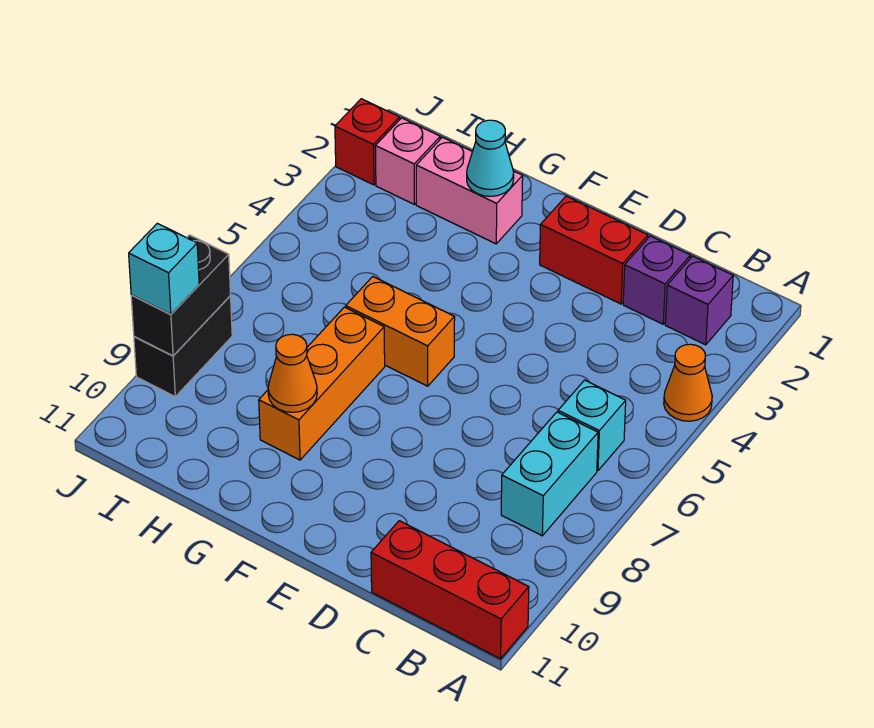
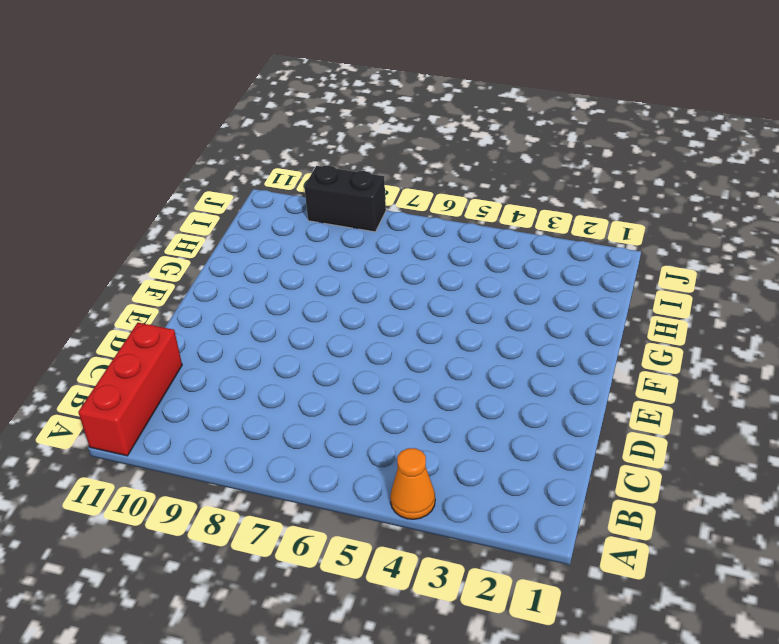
none -> purple 1x1 brick [665,256,733,345]
none -> cyan 1x1 brick [558,380,626,471]
none -> cyan 1x2 brick [501,412,598,536]

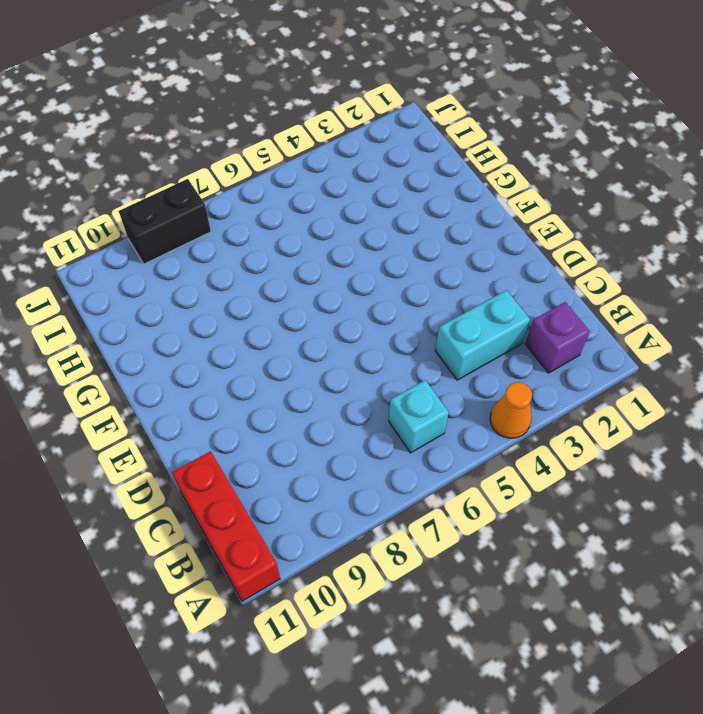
cyan 1x2 brick [435,290,530,380] -> cyan 1x2 brick moved to [501,412,598,536]
none -> purple 1x1 brick [623,236,691,324]
none -> red 1x2 brick [540,196,648,304]
none -> orange 1x2 brick [346,277,455,386]

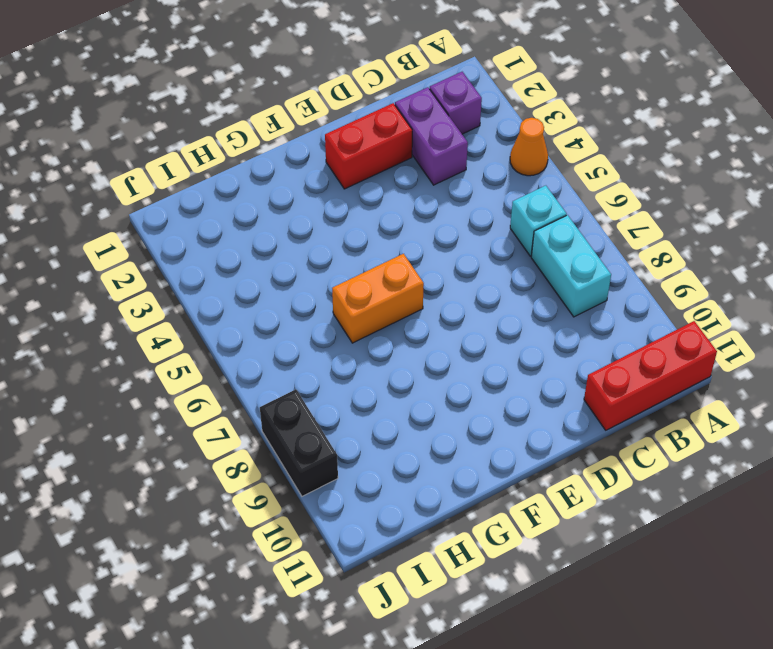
purple 1x2 brick [395,87,468,185] -> purple 1x1 brick [623,236,691,324]
none -> pink 1x2 brick [416,137,523,244]
none -> orange 1x3 brick [259,307,385,460]
none -> pink 1x1 brick [375,118,440,205]

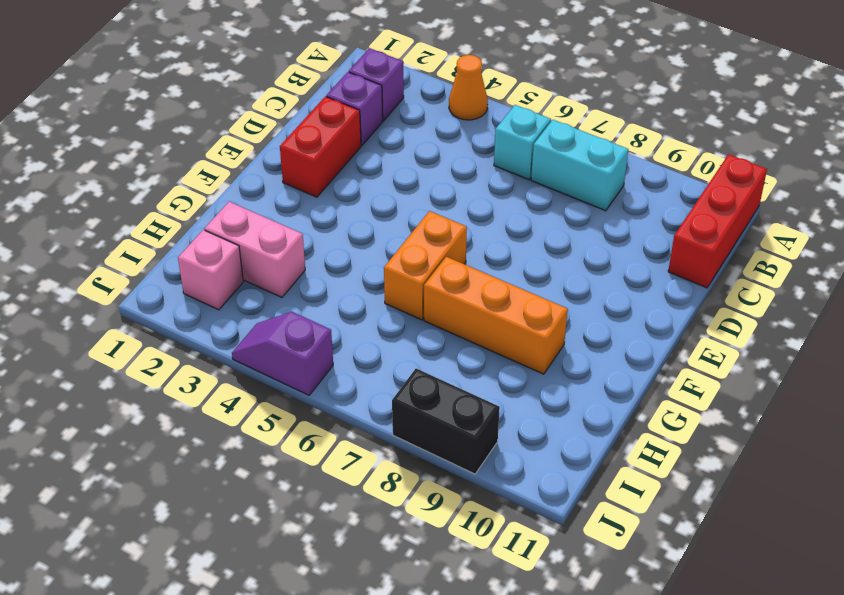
pink 1x2 brick [205,202,305,297] -> pink 1x2 brick turned to [416,137,523,244]
purple 1x2 slope [232,312,333,395] -> none
none -> red 1x1 brick [335,99,400,185]
none -> cyan 1x1 cone [467,120,514,196]
none -> orange 1x1 cone [268,334,317,412]

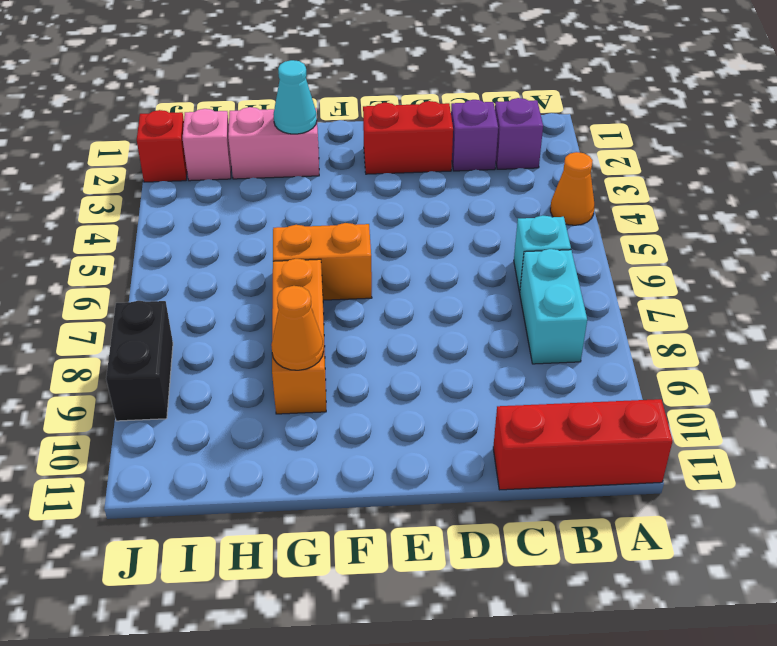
none -> black 1x2 brick [131,235,230,356]
none -> cyan 1x1 brick [129,223,199,315]

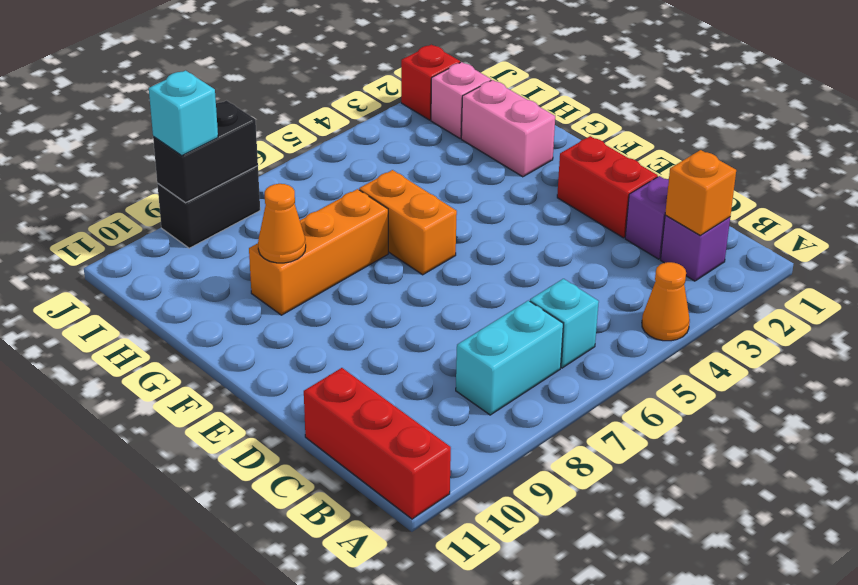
orange 1x1 brick [665,150,736,236] -> none
none -> cyan 1x1 cone [467,120,514,196]

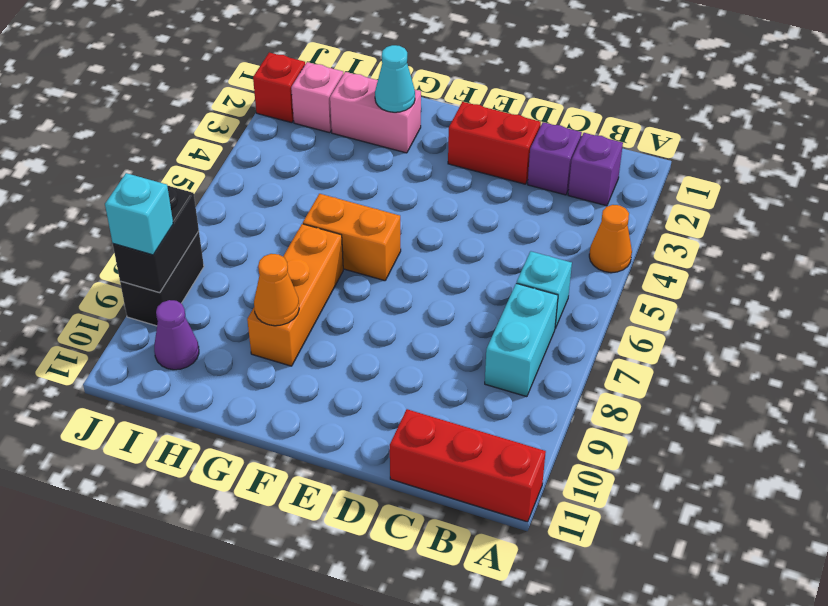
purple 1x1 cone [154,300,199,370] -> none

